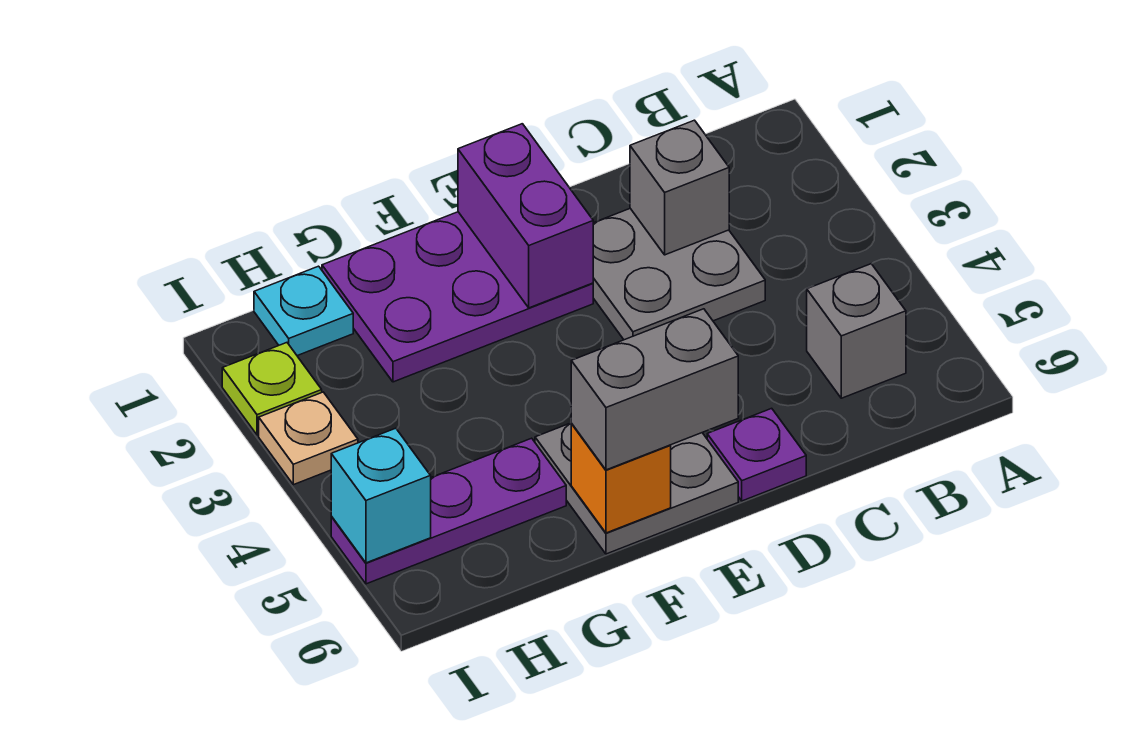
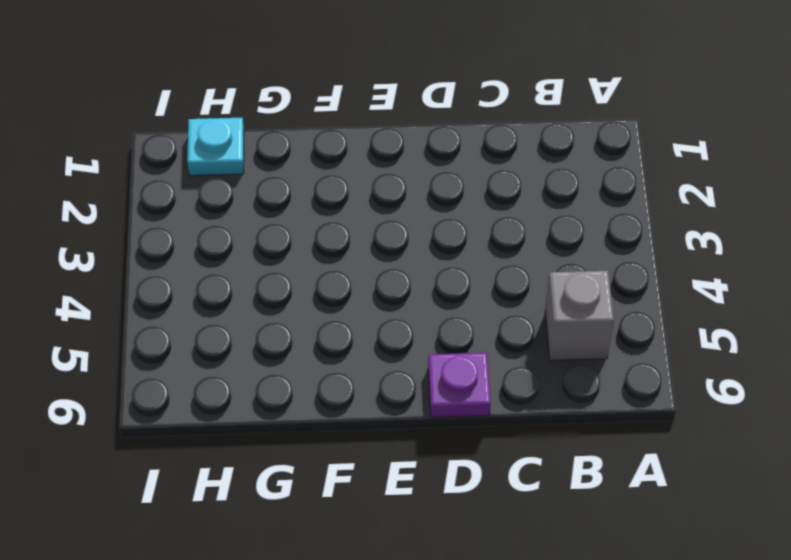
none -> grey 2x2 plate [593,209,765,340]
none -> purple 2x3 plate [322,212,593,382]
none -> grey 2x2 plate [535,423,738,554]

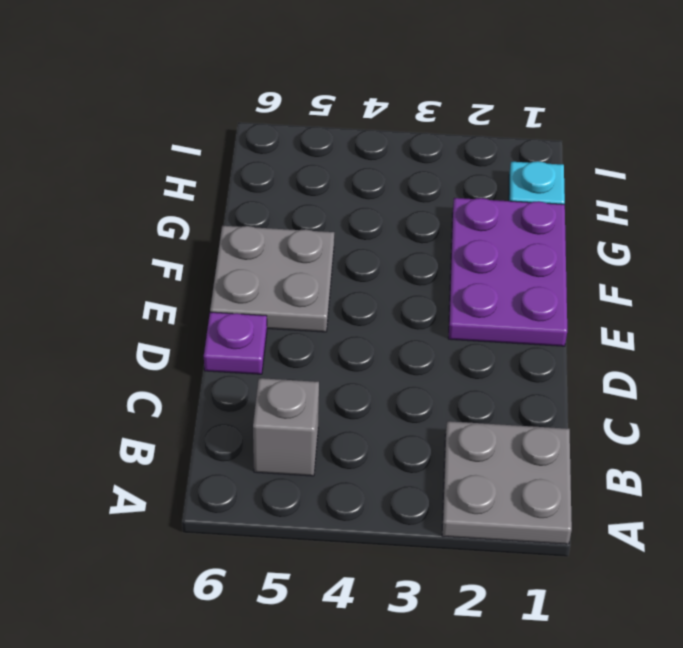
grey 2x2 plate [442,421,572,544] -> grey 2x2 plate moved to [593,209,765,340]
none -> purple 1x3 plate [331,438,566,584]
none -> lime 1x1 plate [222,343,322,435]
none -> tan 1x1 plate [259,392,358,485]

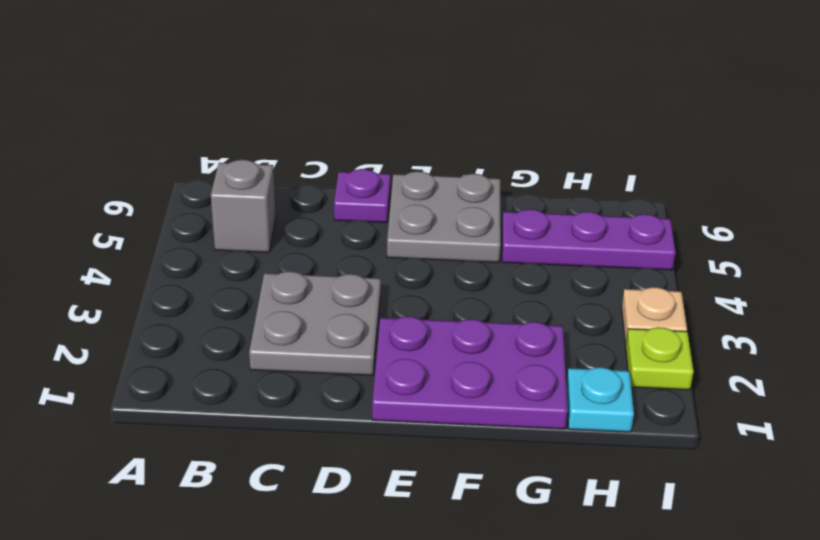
none -> grey 1x1 brick [630,120,729,255]
none -> purple 1x2 brick [458,124,593,308]
none -> orange 1x1 brick [571,424,671,533]

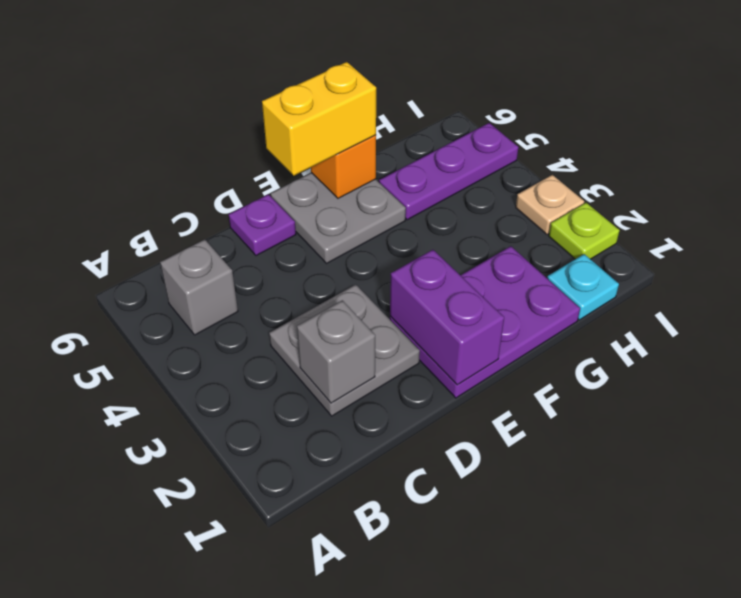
yellow 1x2 brick [262,62,376,176] -> grey 1x2 brick [571,309,738,470]
none -> cyan 1x1 brick [331,428,431,563]

